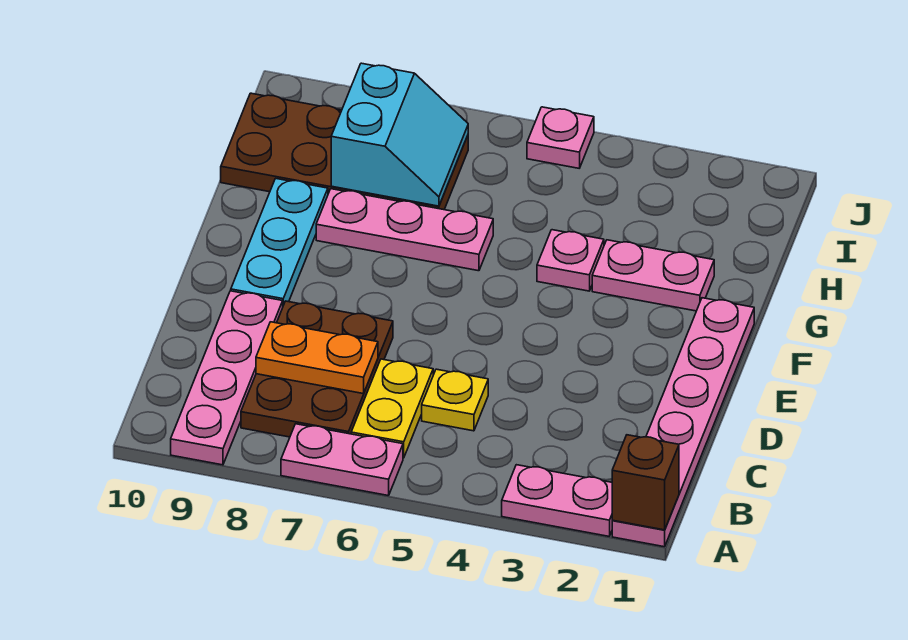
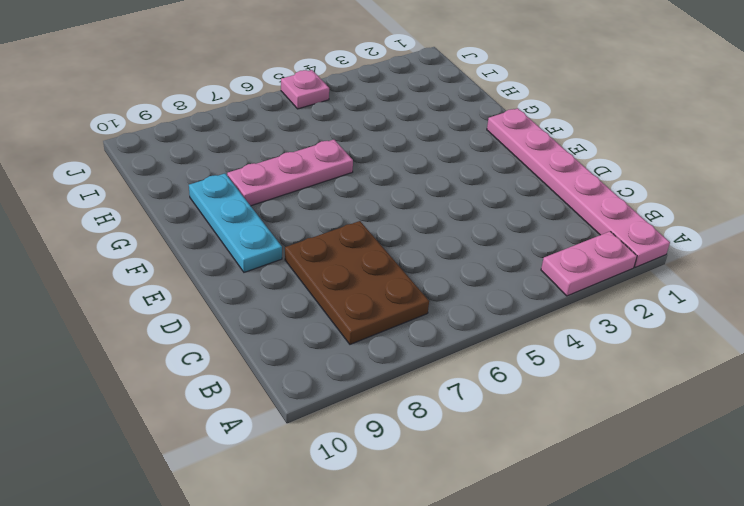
none -> pink 1x2 plate [281,424,403,496]
none -> pink 1x4 plate [171,291,283,465]
none -> yellow 1x2 plate [351,359,433,458]

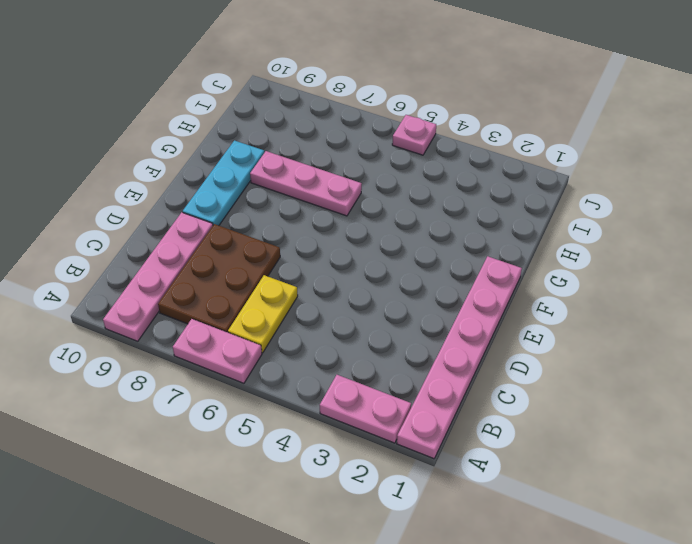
none -> yellow 1x1 plate [422,369,488,431]
none -> pink 1x2 plate [592,240,714,311]
none -> pink 1x1 plate [537,230,604,291]

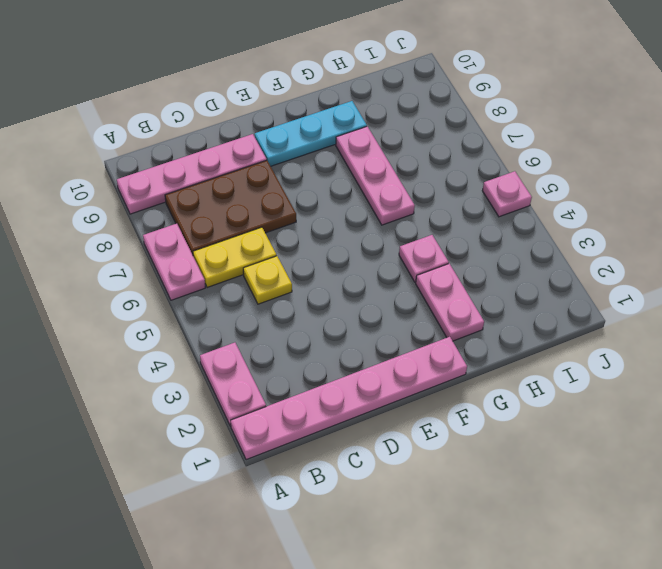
none -> brown 2x4 plate [221,93,468,210]
none -> brown 1x1 brick [612,435,679,530]
none -> orange 1x2 plate [256,322,378,394]

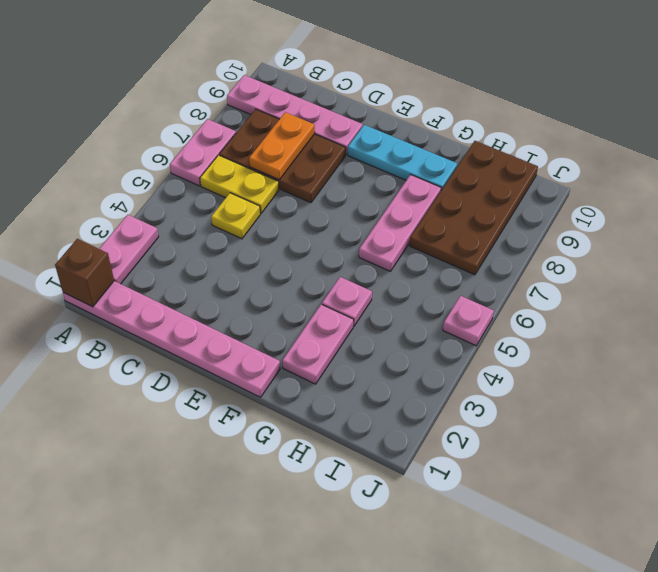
none -> cyan 2x2 slope [331,63,468,206]

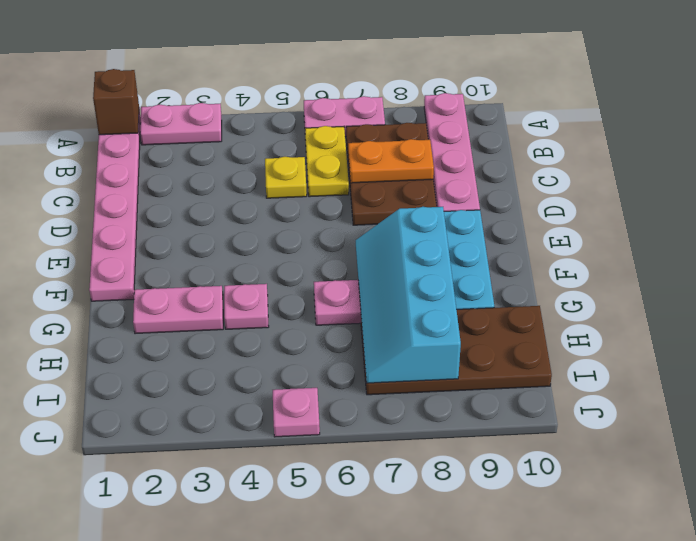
cyan 2x4 slope [356,207,461,383] -> cyan 2x2 slope [331,63,468,206]

